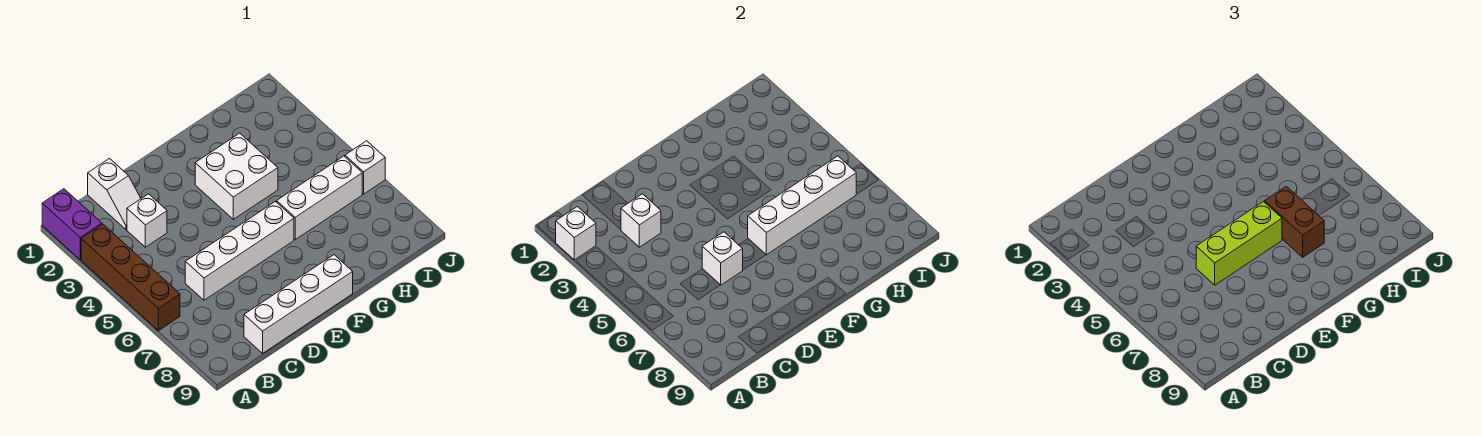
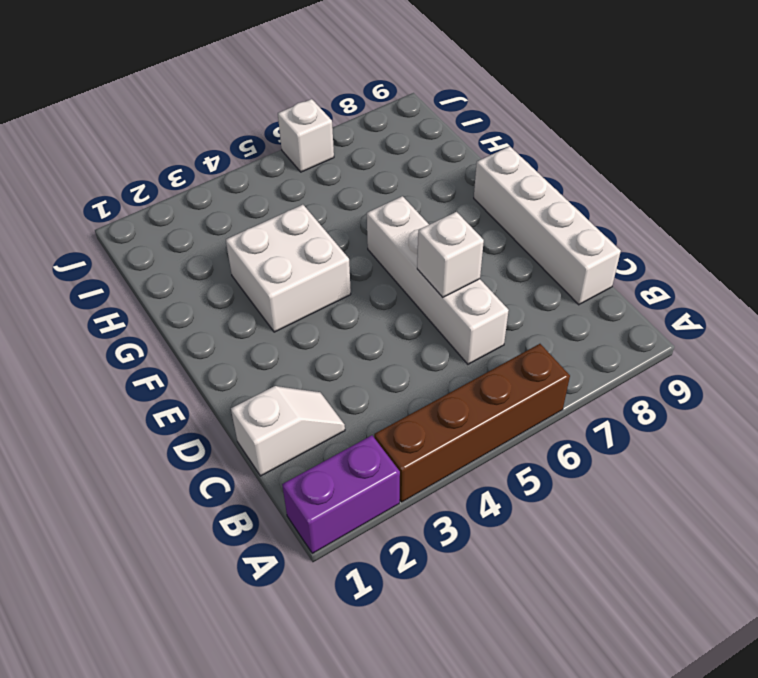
none -> white 1x1 brick [127,194,167,247]
none -> white 1x3 brick [277,156,362,240]
none -> white 1x1 brick [556,207,596,260]

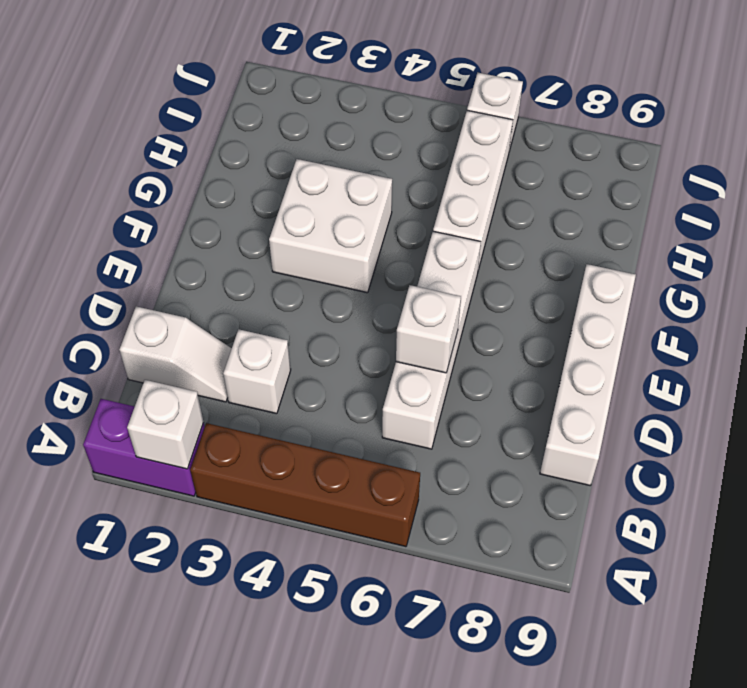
none -> white 1x1 brick [621,194,661,247]
none -> white 1x4 brick [748,156,856,255]
none -> lime 1x3 brick [1196,202,1282,285]

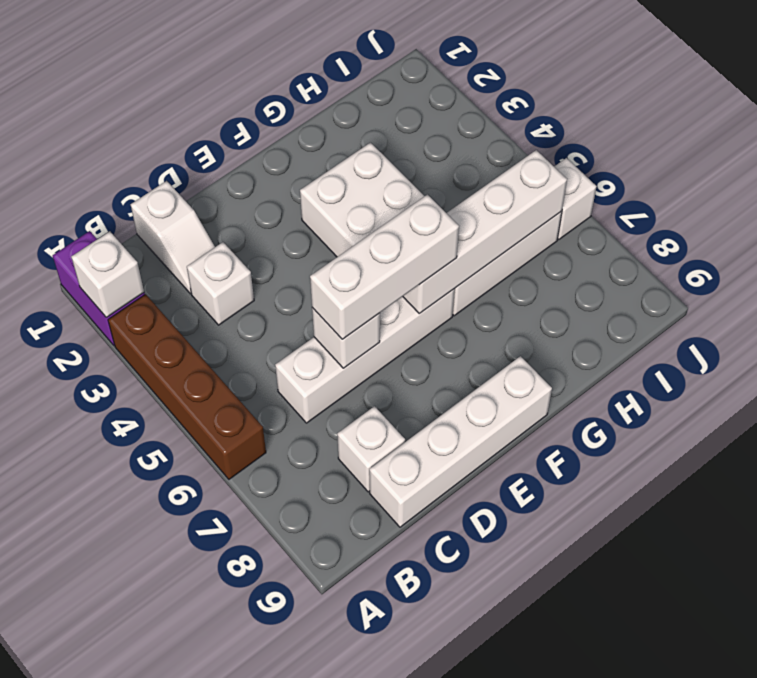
white 1x1 brick [337,406,405,492] -> white 1x1 brick moved to [621,194,661,247]
white 1x3 brick [310,195,459,339] -> lime 1x3 brick [1196,202,1282,285]
none -> brown 1x2 brick [1265,186,1324,257]

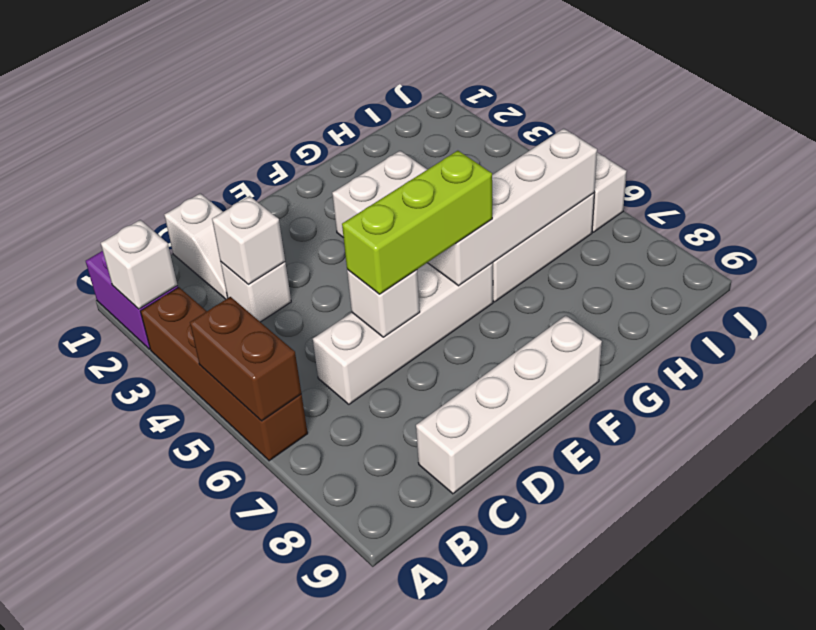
brown 1x2 brick [190,297,301,421] -> brown 1x2 brick moved to [1265,186,1324,257]

